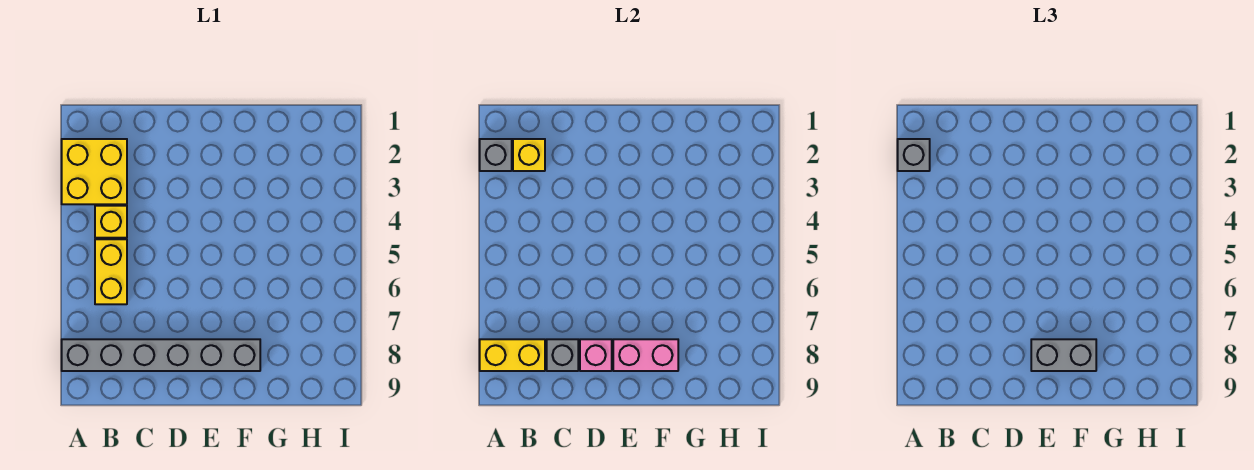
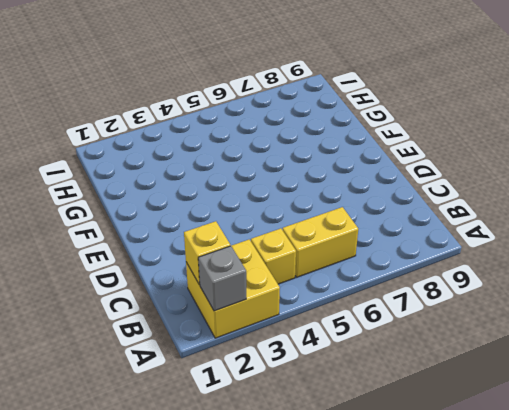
none -> grey 1x6 brick [62,339,260,371]
none -> yellow 1x2 brick [480,339,545,371]
none -> grey 1x1 brick [547,339,578,371]

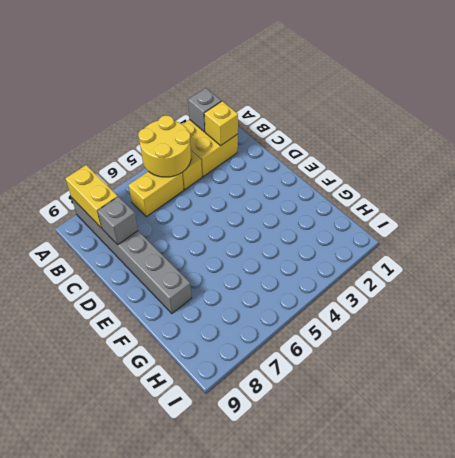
yellow 2x2 round brick [138,116,191,177] -> none
none -> pink 1x1 brick [580,339,612,371]
none -> pink 1x2 brick [613,339,678,371]
none -> grey 1x1 brick [898,139,930,171]

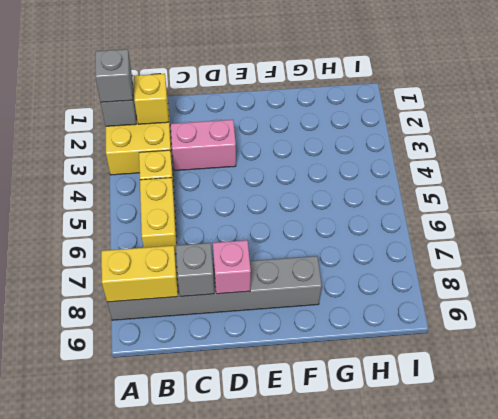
pink 1x2 brick [171,120,236,171] -> pink 1x2 brick moved to [613,339,678,371]
none -> grey 1x2 brick [1031,339,1096,371]

